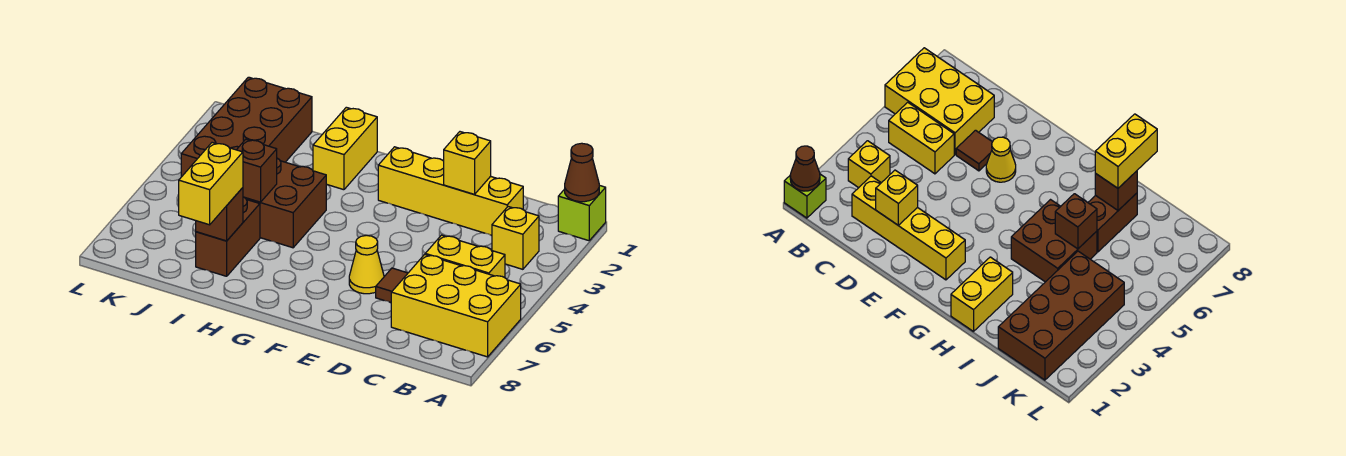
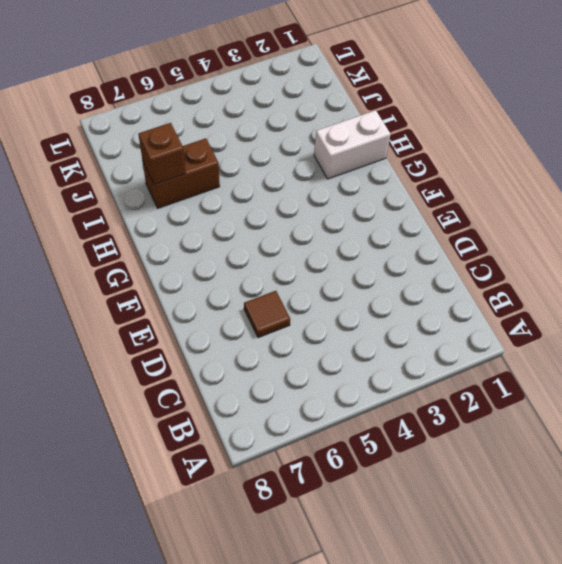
white 1x2 brick [314,110,391,179] -> yellow 1x2 brick [313,107,377,190]
none -> lime 1x1 brick [558,185,606,241]
none -> yellow 2x3 brick [391,254,521,357]
none -> yellow 1x1 brick [492,207,539,269]

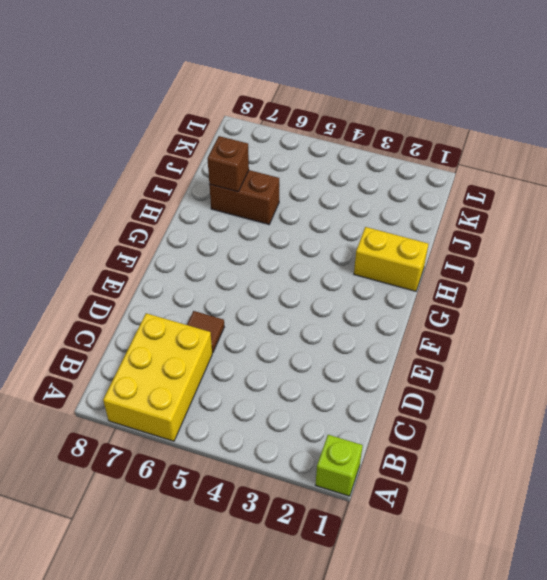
none -> yellow 1x1 brick [492,207,539,269]
none -> yellow 1x2 brick [425,235,505,278]
none -> yellow 1x4 brick [378,147,523,235]

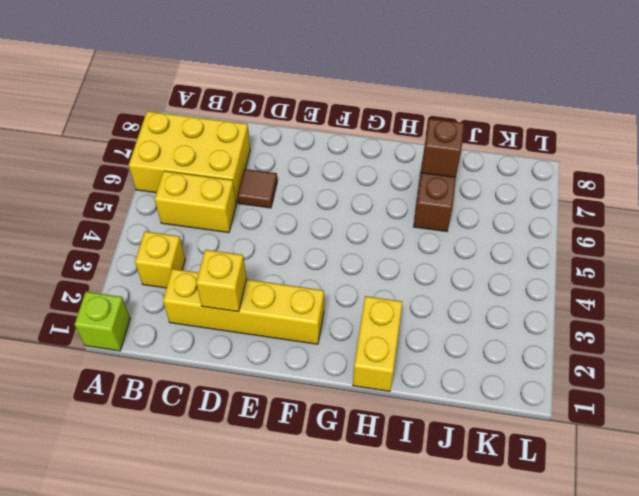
none -> yellow 1x1 cone [349,235,384,294]
none -> brown 2x2 brick [246,158,326,248]
none -> brown 2x4 brick [181,77,312,177]

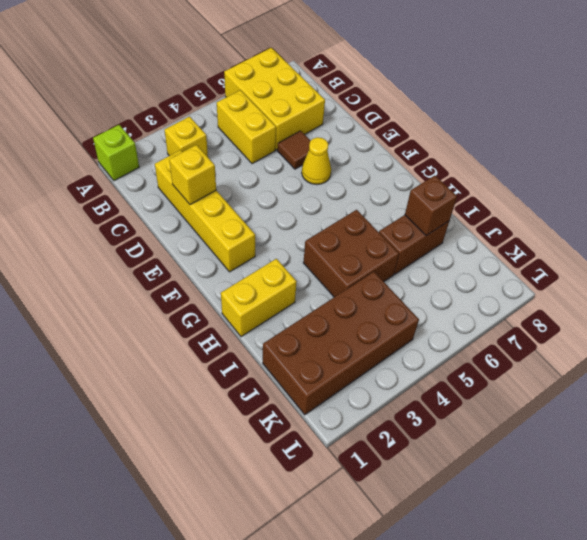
none -> brown 1x1 cone [565,143,599,202]
none -> brown 1x1 brick [237,139,277,202]
none -> yellow 1x2 brick [179,143,243,225]

